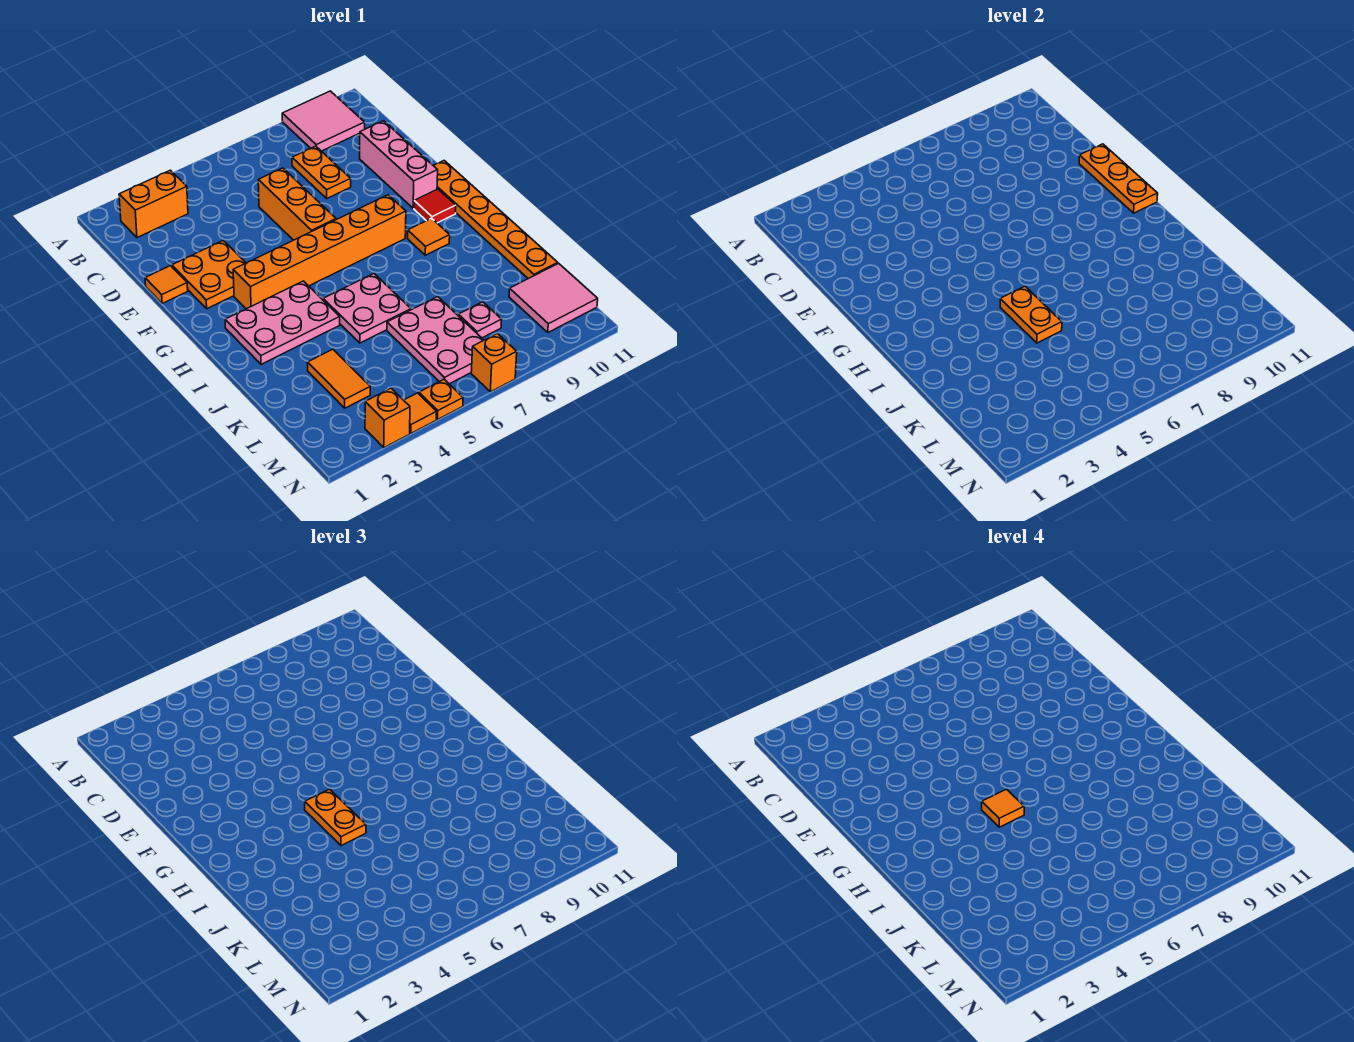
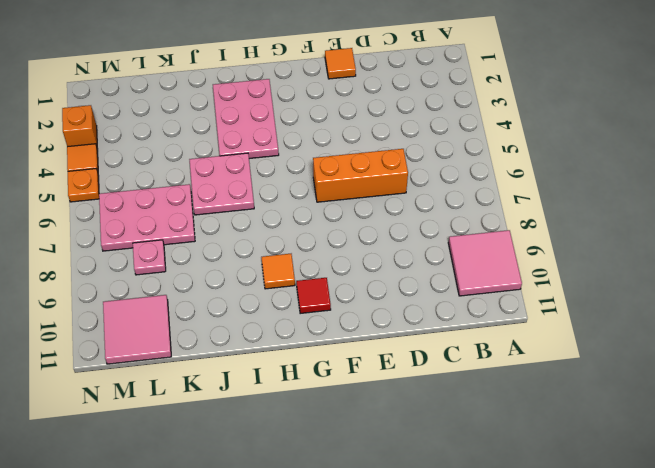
none -> orange 1x2 brick [119,170,188,238]
none -> orange 1x2 plate [292,146,351,198]
none -> pink 1x3 brick [360,121,438,208]

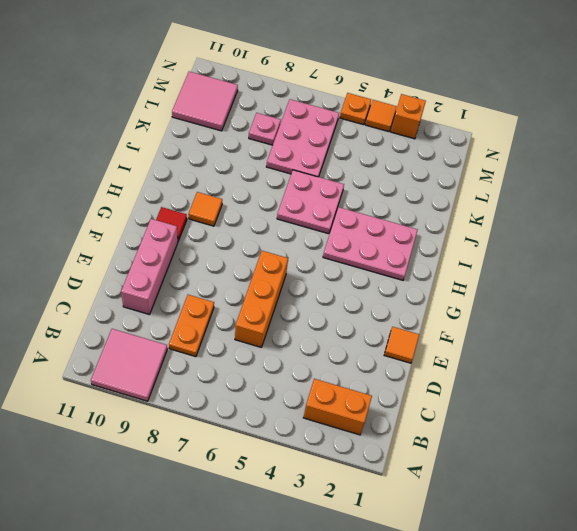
none -> orange 2x2 plate [172,241,246,309]
none -> orange 1x6 plate [434,161,558,279]
none -> orange 1x6 brick [233,195,406,309]

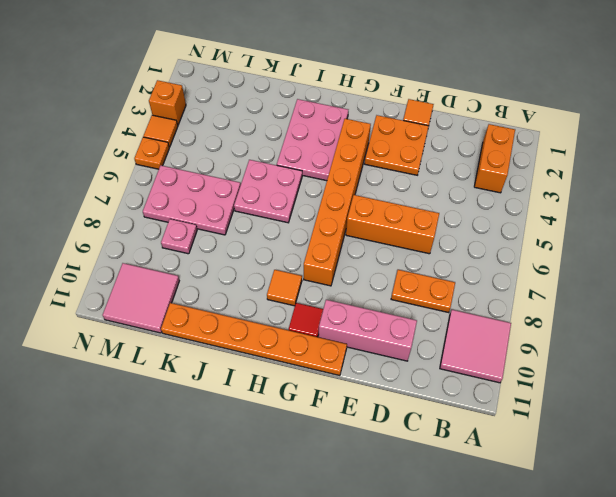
none -> orange 1x2 tile [307,349,370,408]
none -> orange 1x1 brick [471,334,517,392]
none -> orange 1x3 plate [1079,144,1158,213]

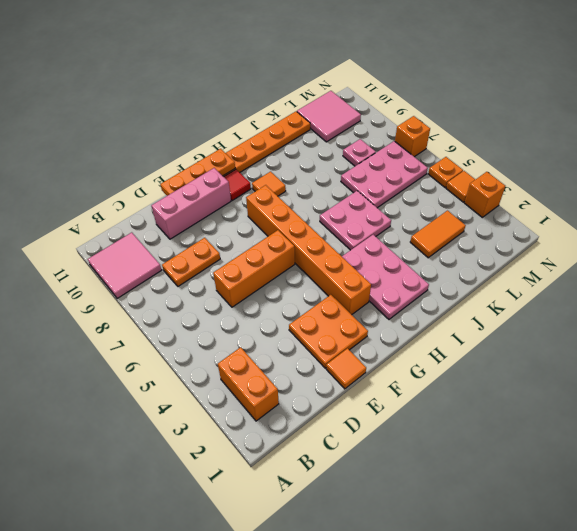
none -> orange 1x2 plate [1000,286,1062,343]
none -> orange 1x2 plate [305,789,366,846]
none -> orange 1x1 tile [982,789,1024,827]

